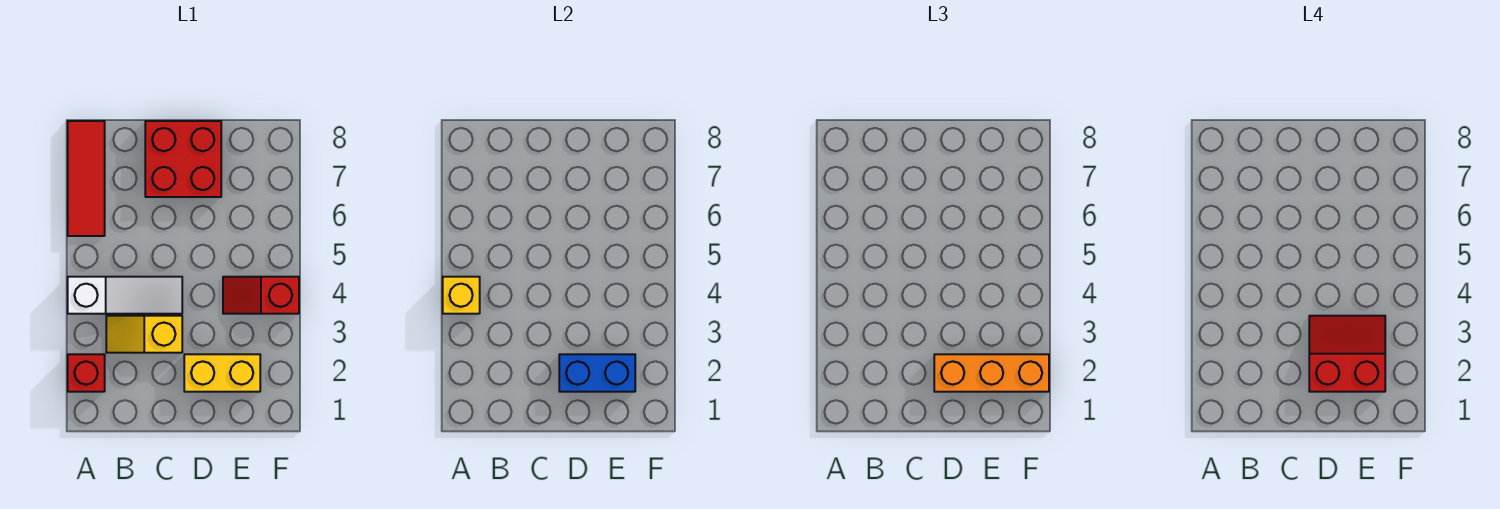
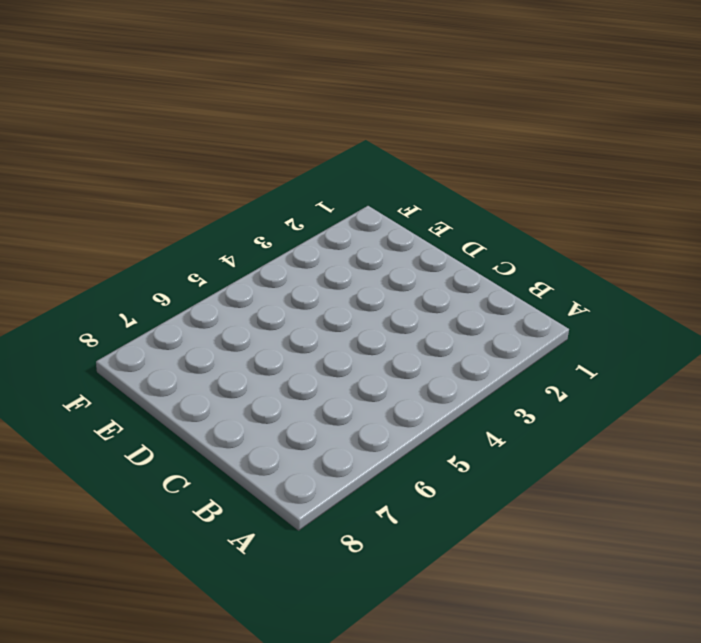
none -> red 1x1 brick [68,354,105,392]
none -> white 1x3 slope [68,277,182,314]

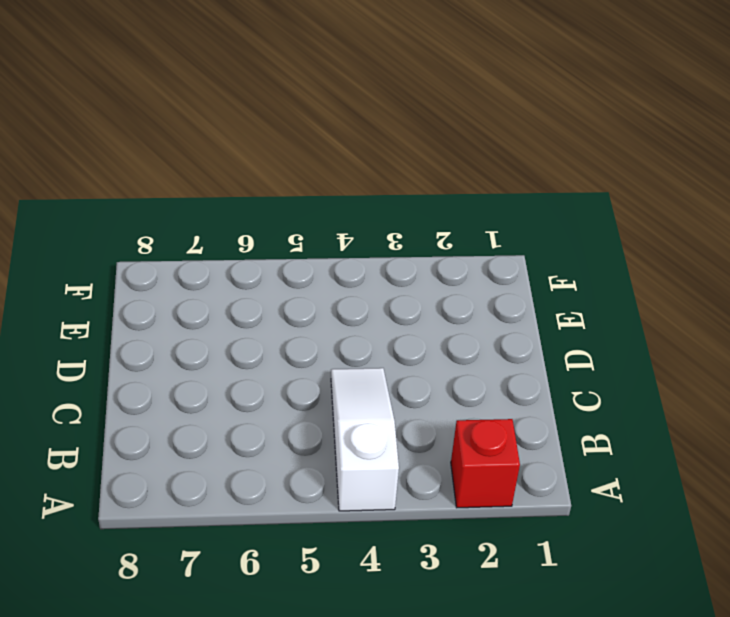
none -> red 1x3 tile [68,121,105,236]
none -> yellow 1x2 slope [106,316,182,353]

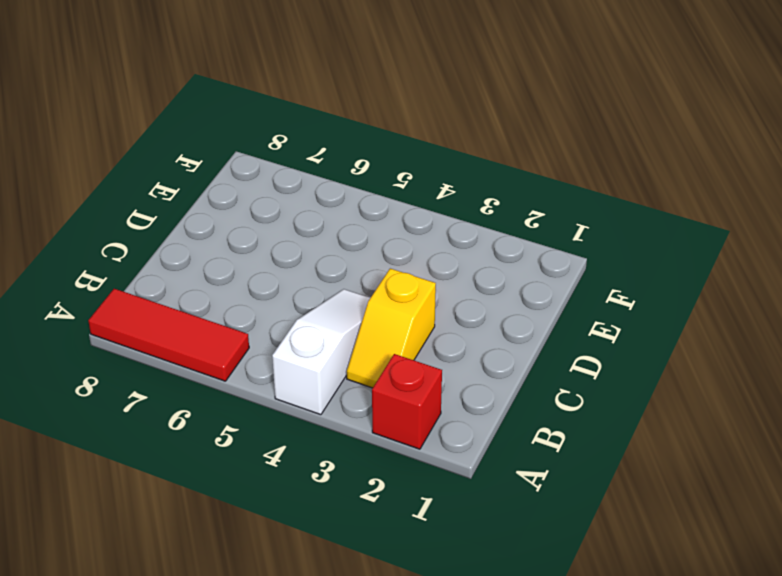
none -> red 2x2 brick [145,121,221,197]
none -> yellow 1x2 brick [184,354,260,392]

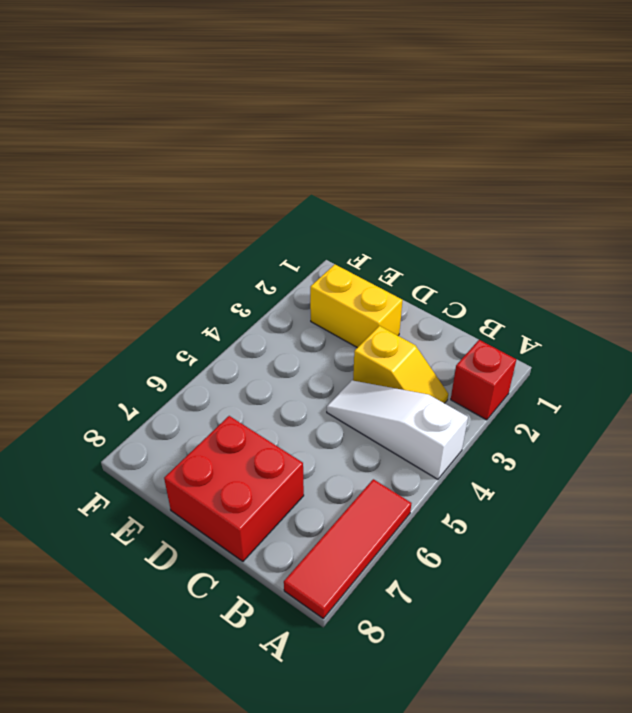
none -> red 1x2 slope [223,277,299,314]
none -> yellow 1x1 brick [443,277,480,314]

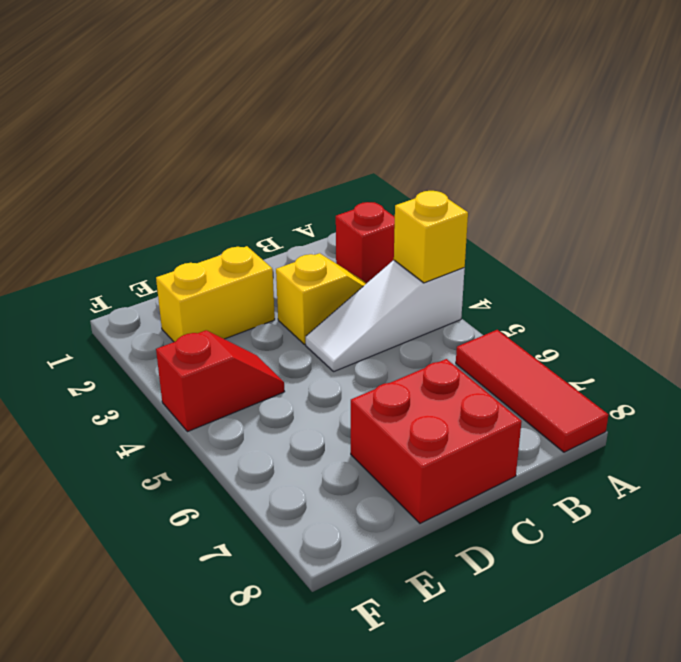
none -> blue 1x2 brick [559,354,635,392]
none -> orange 1x3 brick [934,354,1049,392]

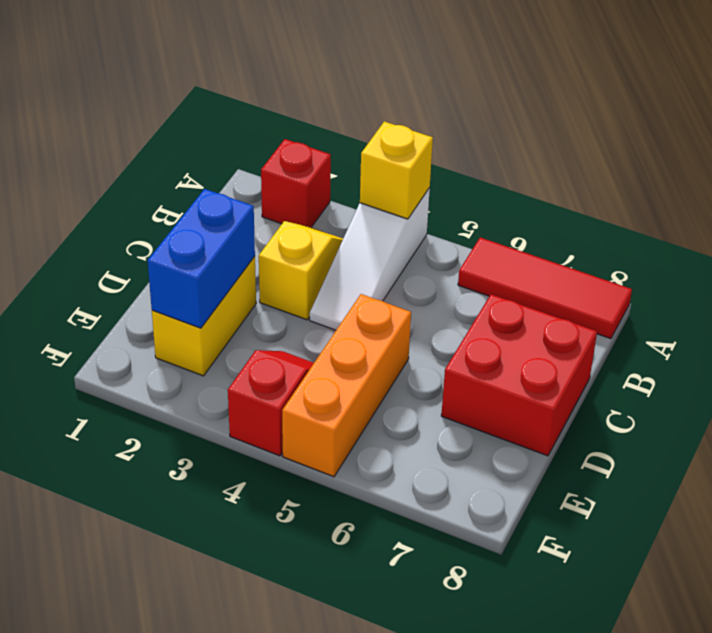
orange 1x3 brick [282,294,411,477] -> orange 1x3 brick moved to [934,354,1049,392]
none -> red 2x2 slope [1309,316,1385,392]

